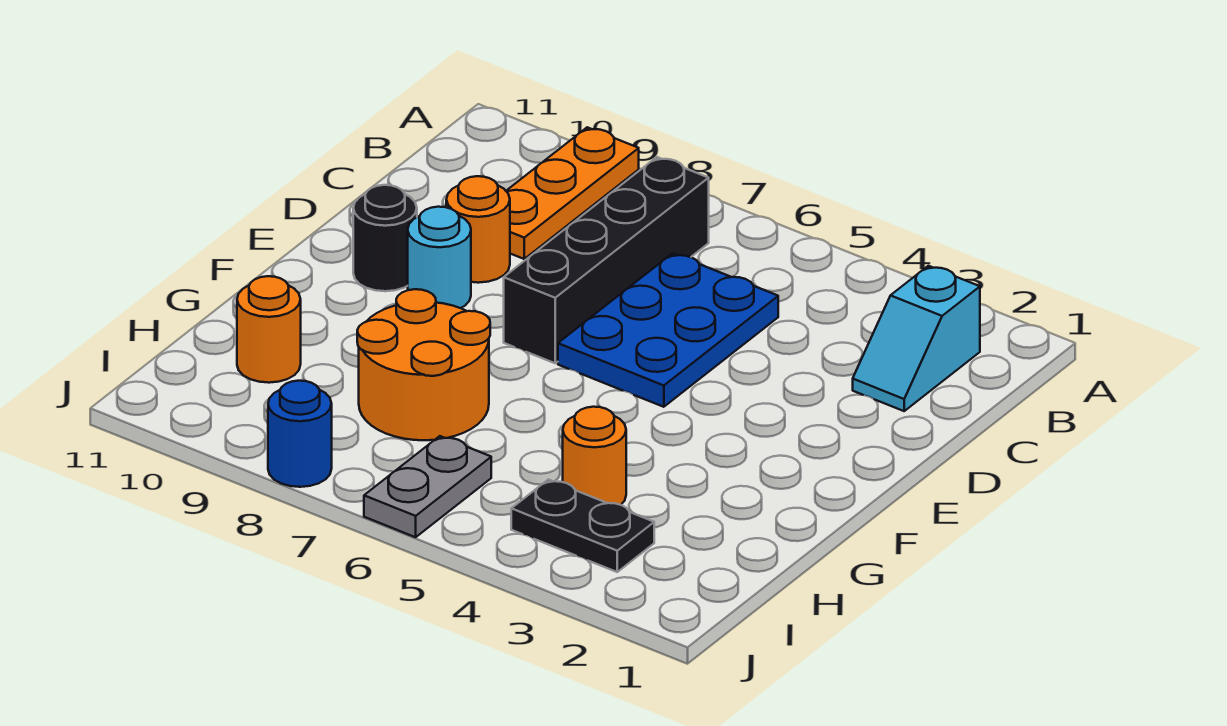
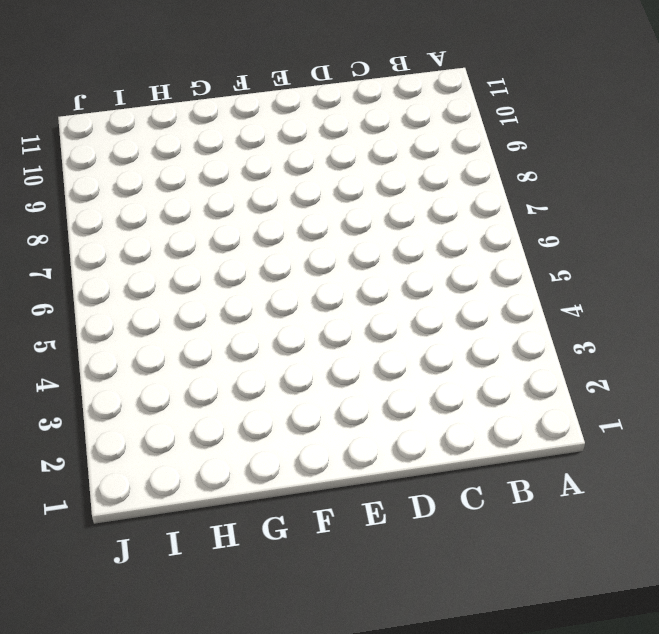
none -> orange 1x3 plate [506,127,639,259]
none -> cyan 1x2 slope [853,266,980,411]
none -> black 1x4 brick [504,157,709,363]

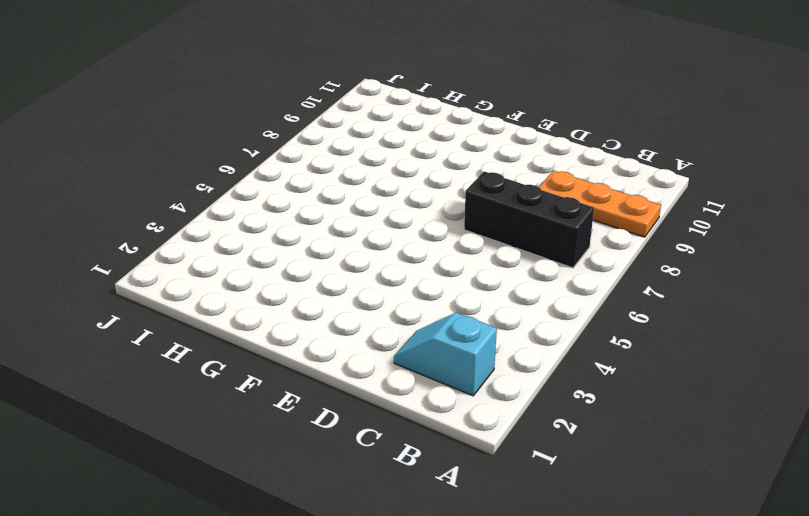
black 1x3 brick [464,172,594,268] -> black 1x4 brick [504,157,709,363]
none -> blue 2x3 plate [558,253,778,407]
none -> orange 1x1 round brick [446,176,510,283]
none -> cyan 1x1 round brick [408,207,471,308]

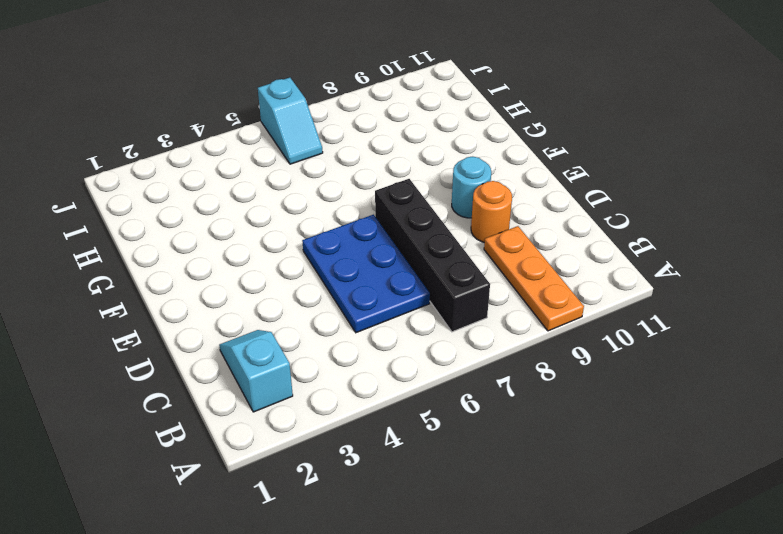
cyan 1x2 slope [258,78,323,164] -> grey 1x2 plate [364,436,491,537]
none -> black 1x1 round brick [353,185,417,291]
none -> orange 2x2 round brick [357,289,490,440]
none -> orange 1x1 round brick [563,407,626,505]

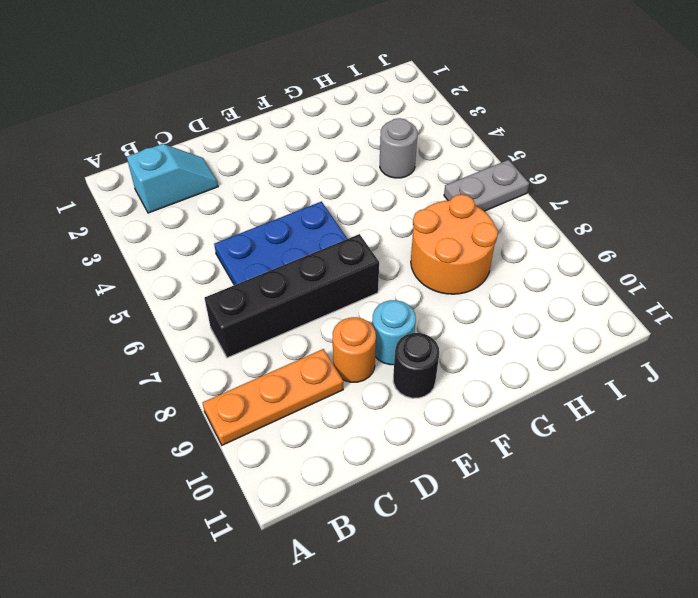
grey 1x1 round brick [380,118,418,178] -> orange 1x1 round brick [563,407,626,505]
none -> orange 1x1 round brick [237,276,301,383]
none -> black 1x2 plate [511,480,654,572]
none -> blue 1x1 round brick [268,381,332,487]

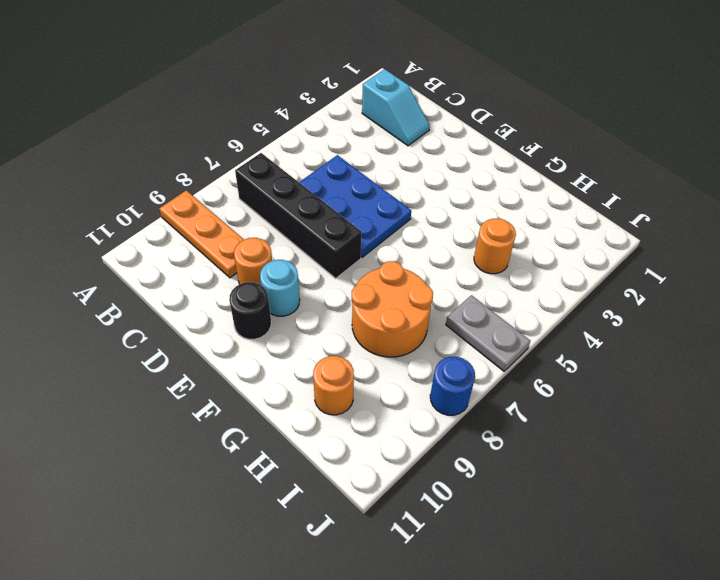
none -> black 1x2 plate [511,480,654,572]

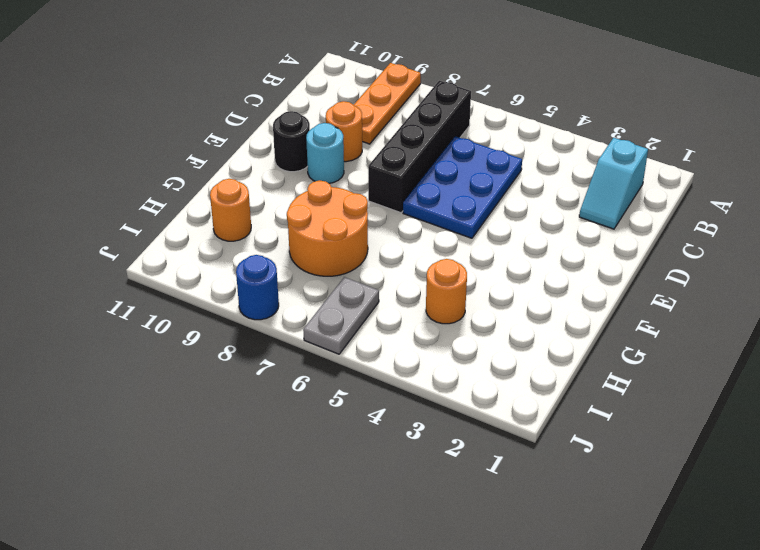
none -> black 1x2 plate [511,480,654,572]

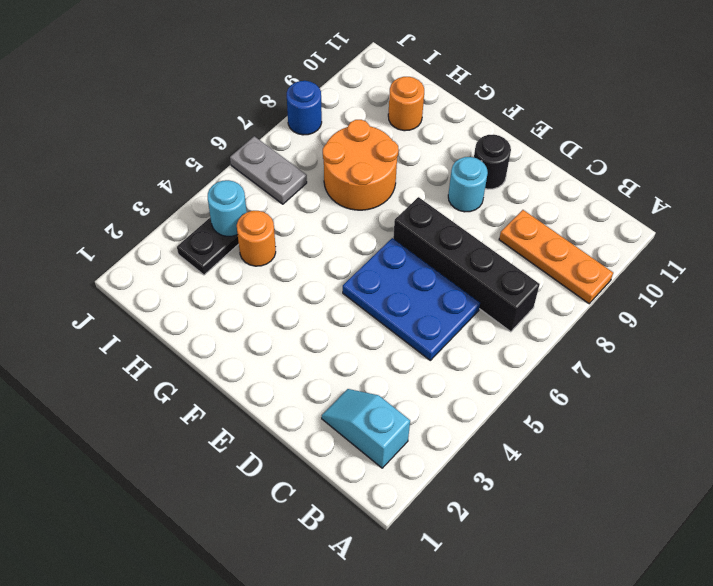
cyan 1x1 round brick [208,180,247,236] -> none
none -> orange 1x1 round brick [446,176,510,283]

